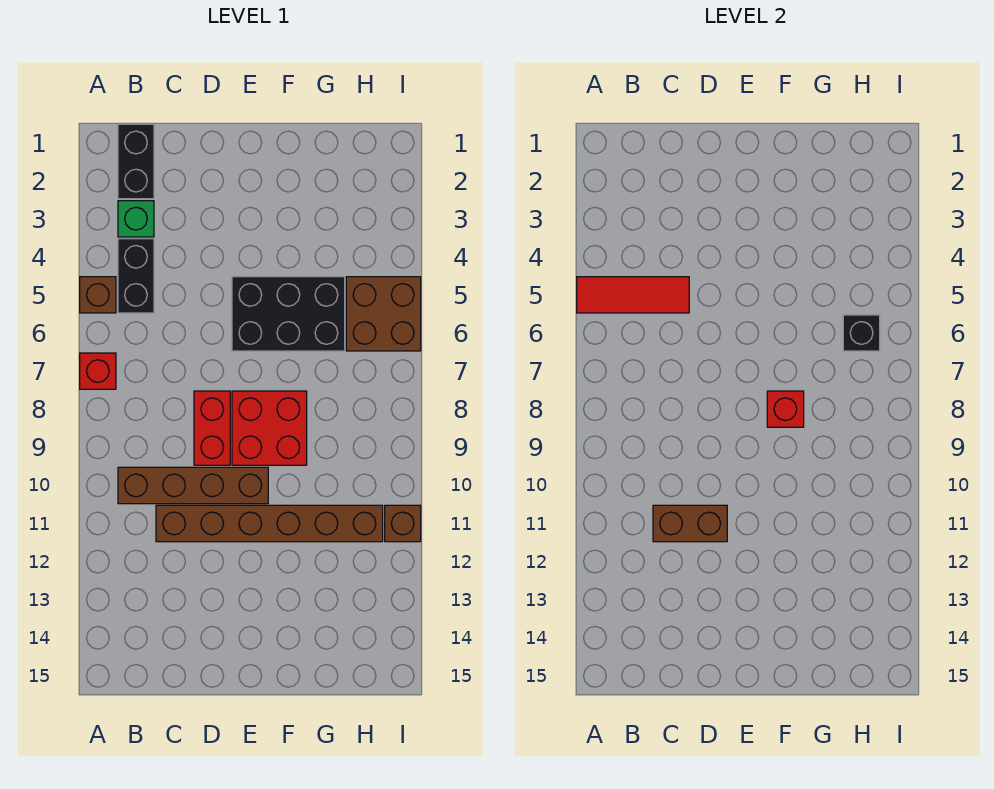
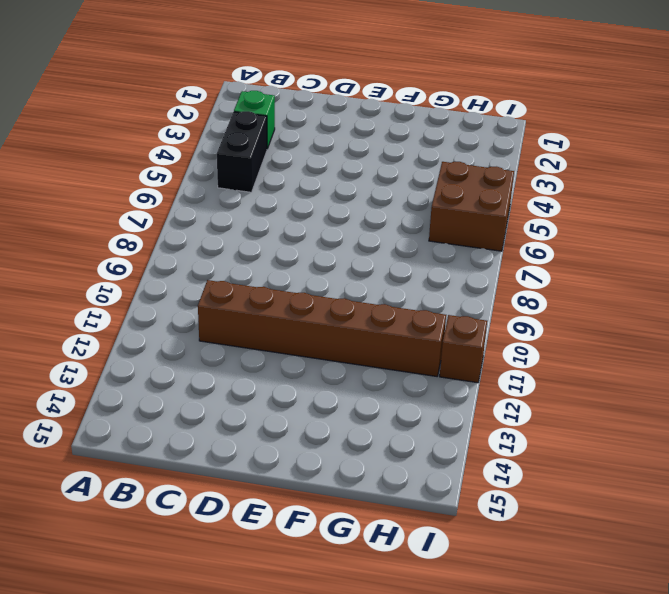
none -> brown 1x1 brick [80,277,116,313]
none -> red 1x1 brick [80,353,116,389]
none -> black 1x2 brick [118,124,154,199]

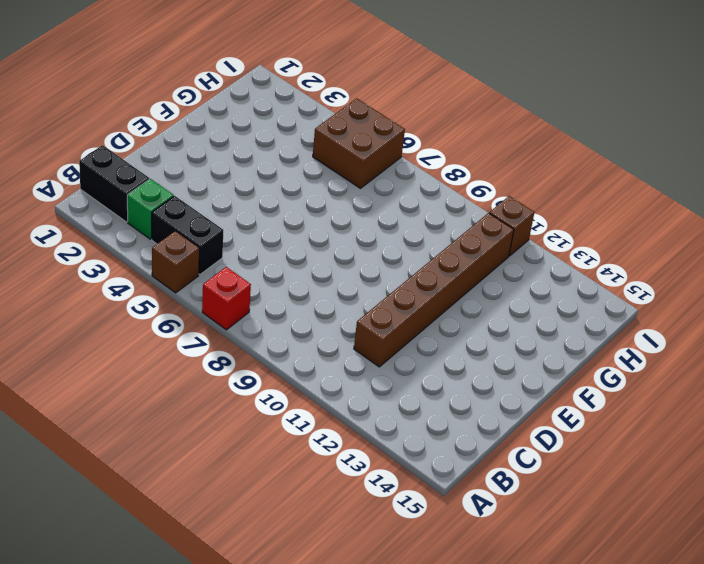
none -> brown 1x4 brick [118,467,268,504]
none -> red 1x2 brick [194,391,230,465]
none -> black 2x3 brick [232,277,345,351]

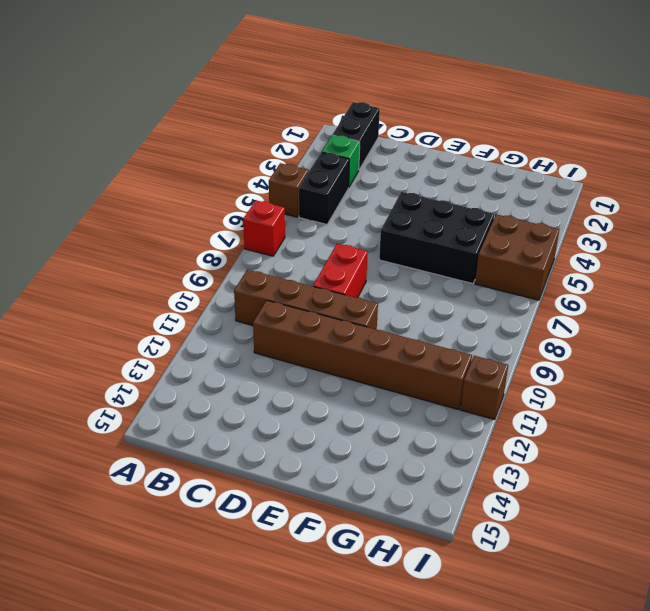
none -> red 2x2 brick [232,391,307,465]
none -> red 1x3 tile [577,277,689,313]
none -> brown 1x2 brick [653,505,727,542]

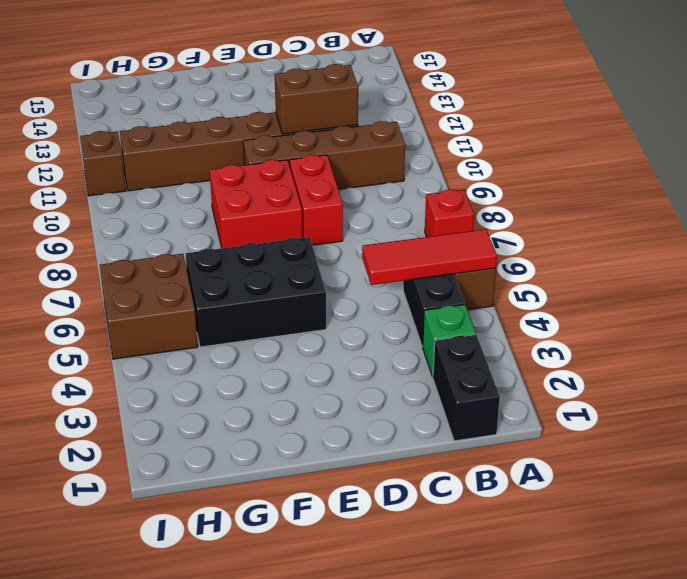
none -> red 1x1 brick [767,391,804,427]
none -> black 1x1 brick [843,315,880,351]

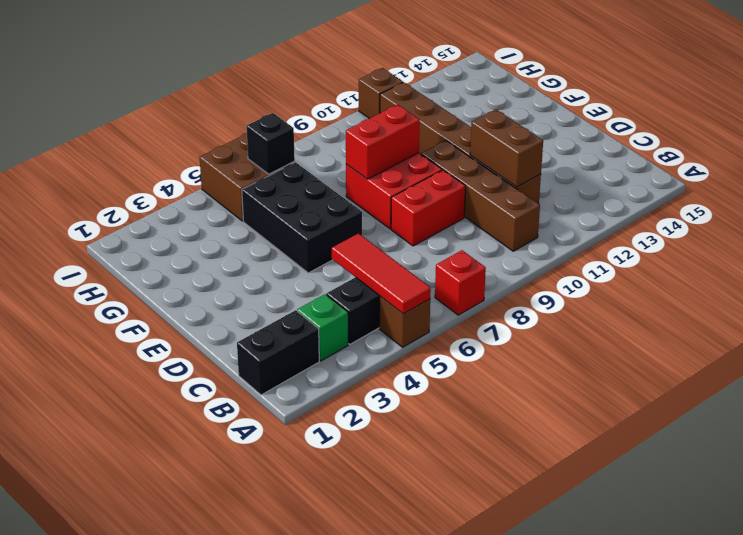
red 1x2 brick [346,105,420,179] -> red 1x1 brick [767,391,804,427]

